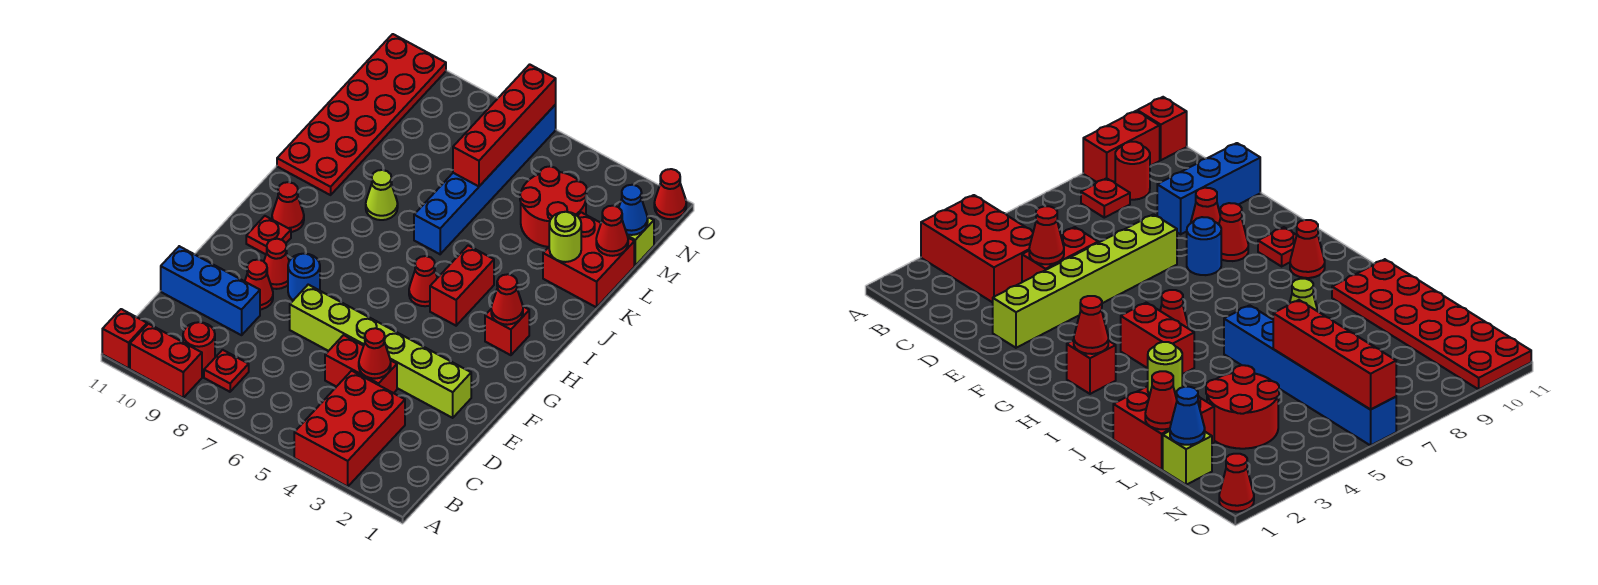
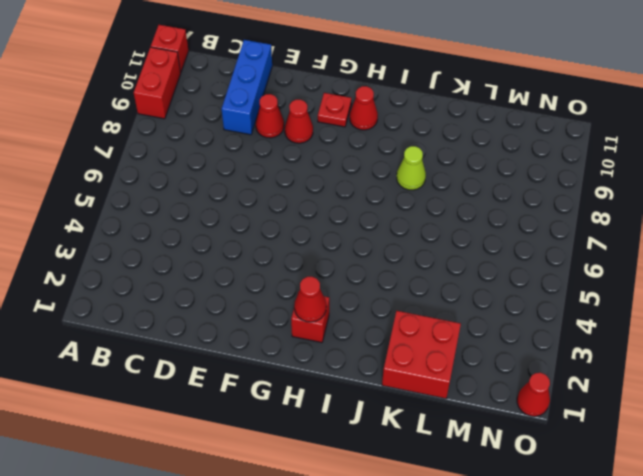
none -> red 2x3 brick [294,371,405,487]
none -> red 1x1 plate [204,350,249,392]
none -> red 1x1 round brick [183,322,215,372]

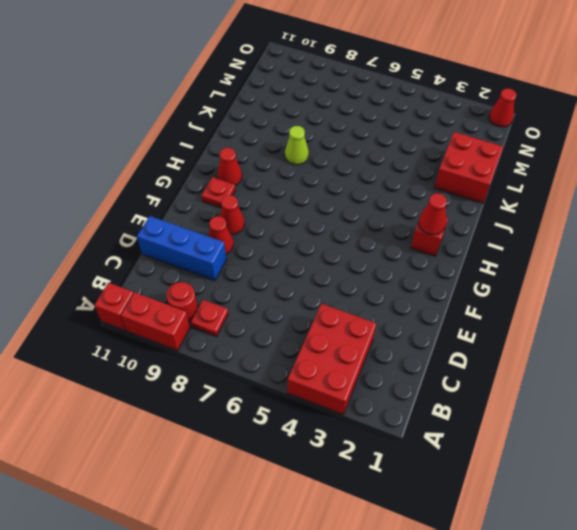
none -> red 1x2 brick [325,335,397,393]
none -> lime 1x6 brick [290,285,471,418]
none -> blue 1x1 round brick [288,254,320,300]

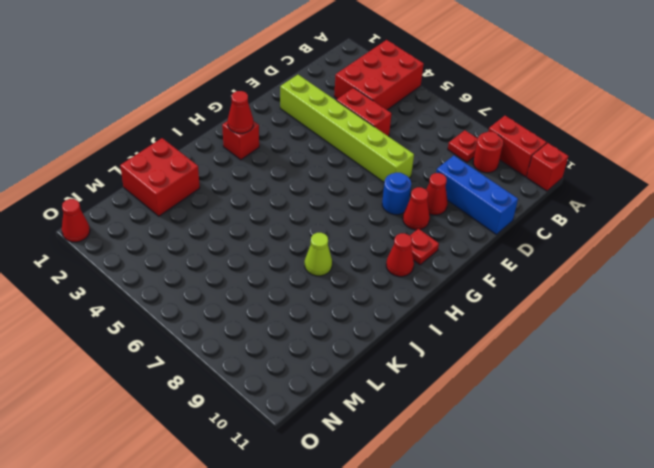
none -> red 1x2 brick [430,246,494,326]
none -> red 1x1 cone [409,256,437,306]
none -> blue 1x6 brick [414,105,556,254]

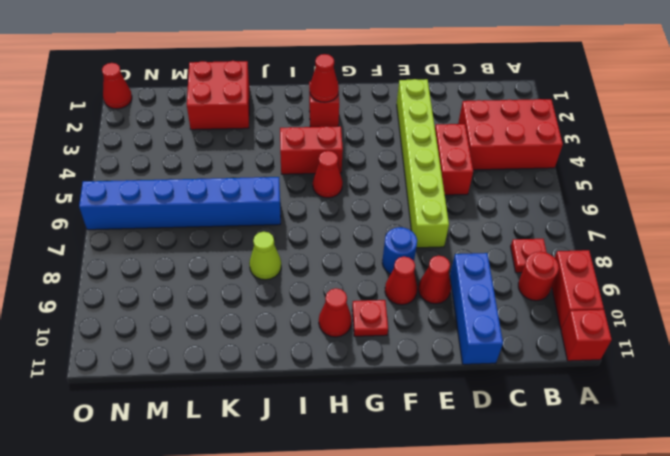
none -> red 2x6 plate [277,34,446,195]
none -> red 2x2 round brick [520,166,587,247]
none -> lime 1x1 brick [627,217,654,265]

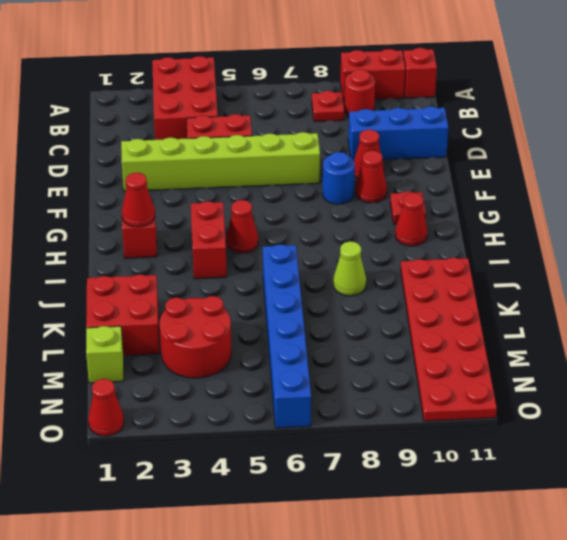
none -> red 1x1 cone [359,328,391,379]
none -> lime 1x1 round brick [549,212,581,262]
none -> red 1x1 cone [596,206,628,256]

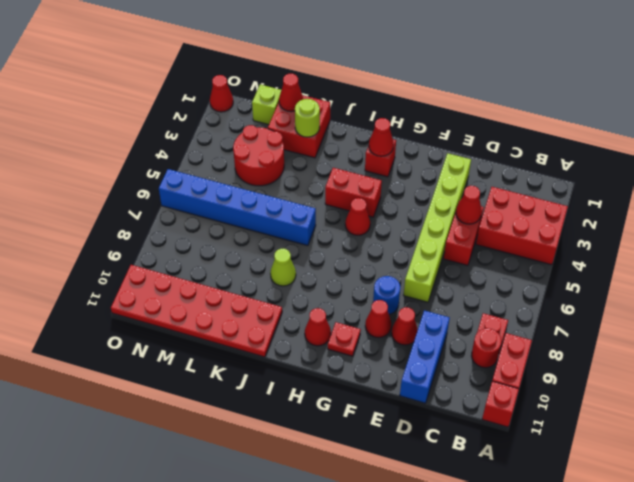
none -> red 1x4 brick [453,64,556,186]
none -> blue 1x1 cone [619,185,648,235]

